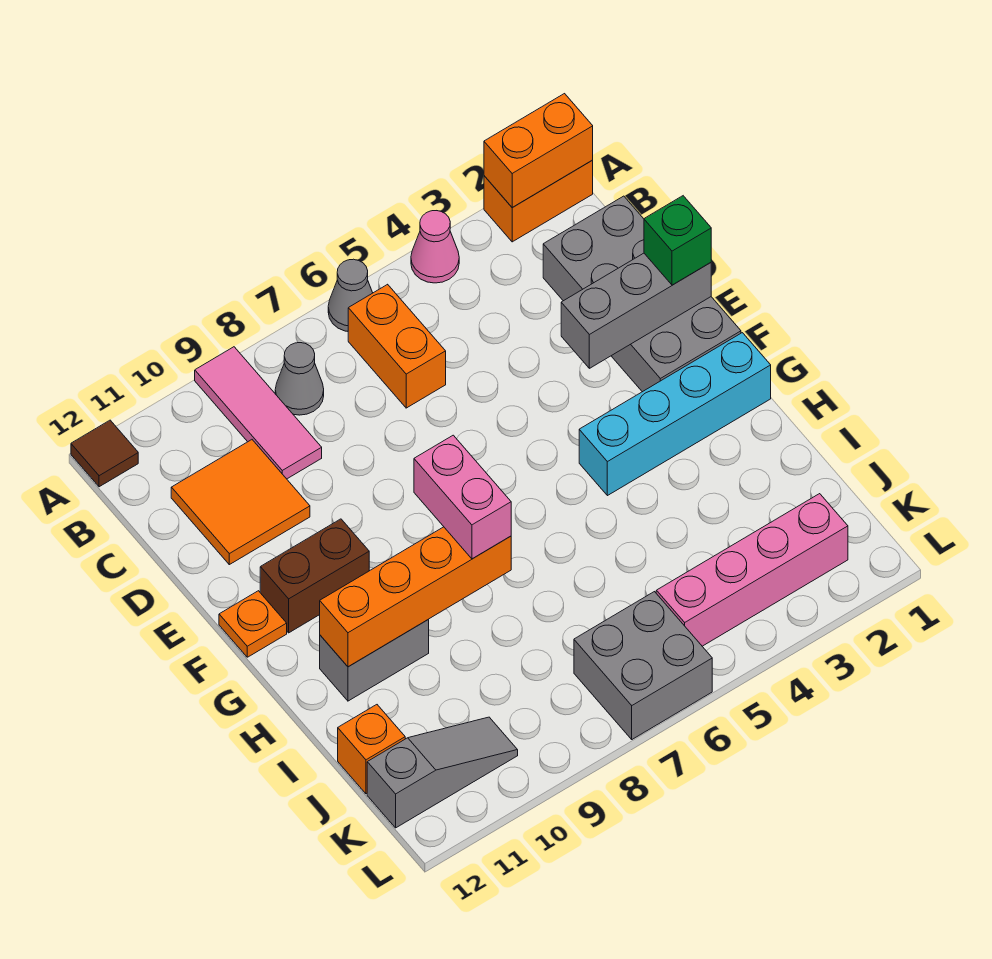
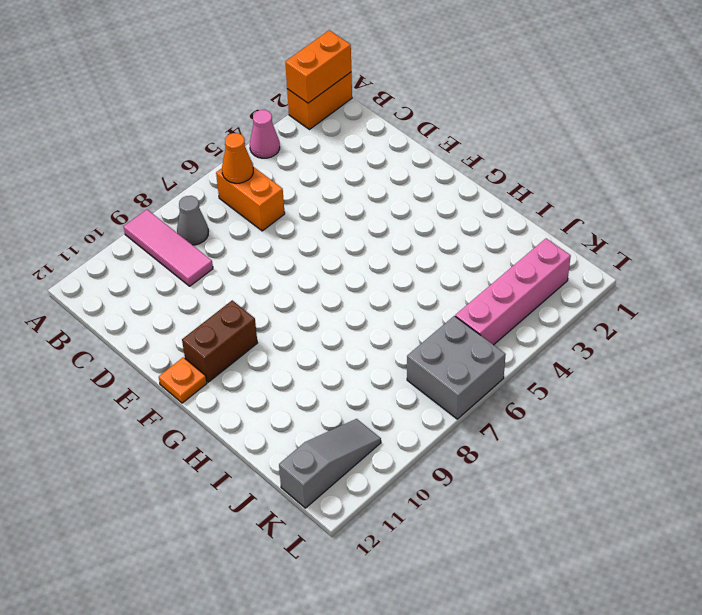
orange 1x1 cone [222,133,253,183] -> none
none -> grey 1x1 cone [328,259,373,331]
none -> brown 1x1 tile [71,420,138,487]
none -> grey 2x4 brick [543,196,741,392]

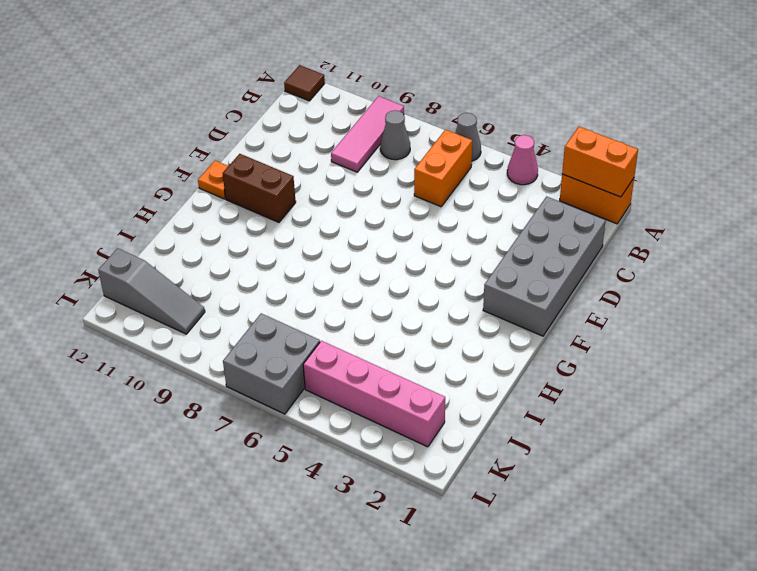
none -> orange 2x2 tile [171,440,310,565]
none -> cyan 1x4 brick [579,333,771,496]
none -> grey 1x2 brick [320,620,429,701]

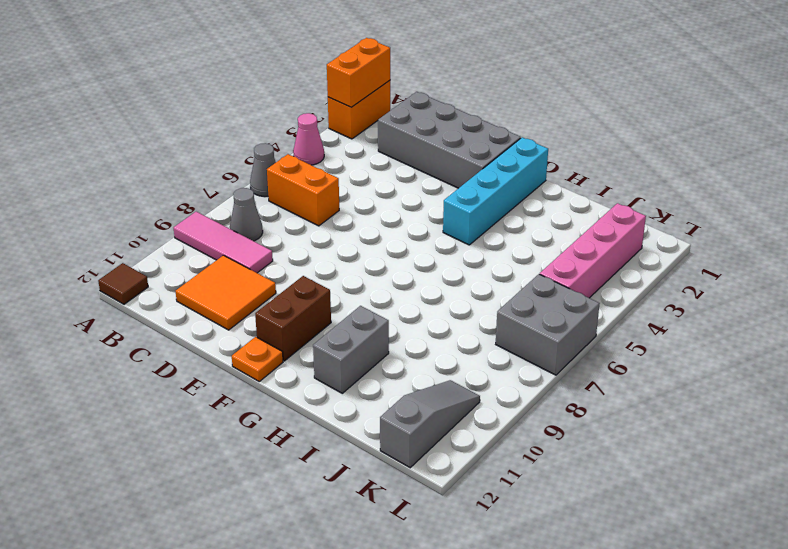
none -> orange 1x1 brick [338,705,405,794]
none -> grey 1x3 brick [561,253,711,368]
none -> orange 1x4 brick [320,527,511,667]

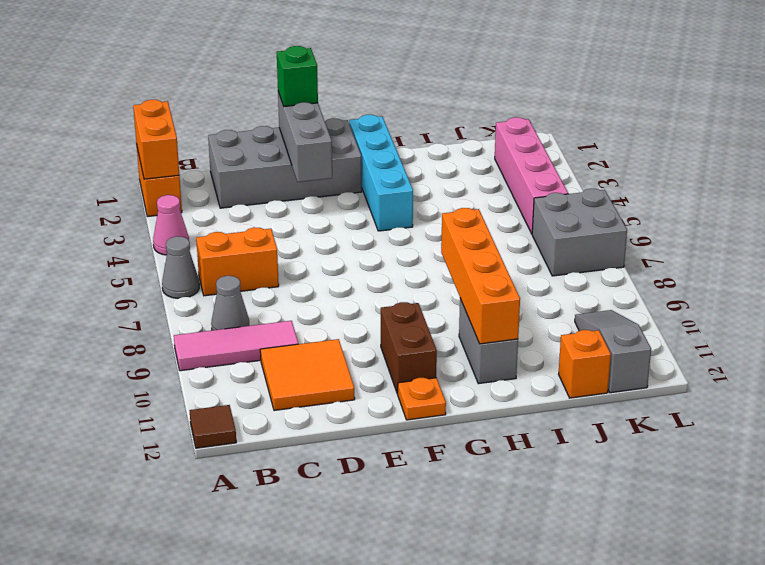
none -> pink 1x2 brick [414,435,511,559]

